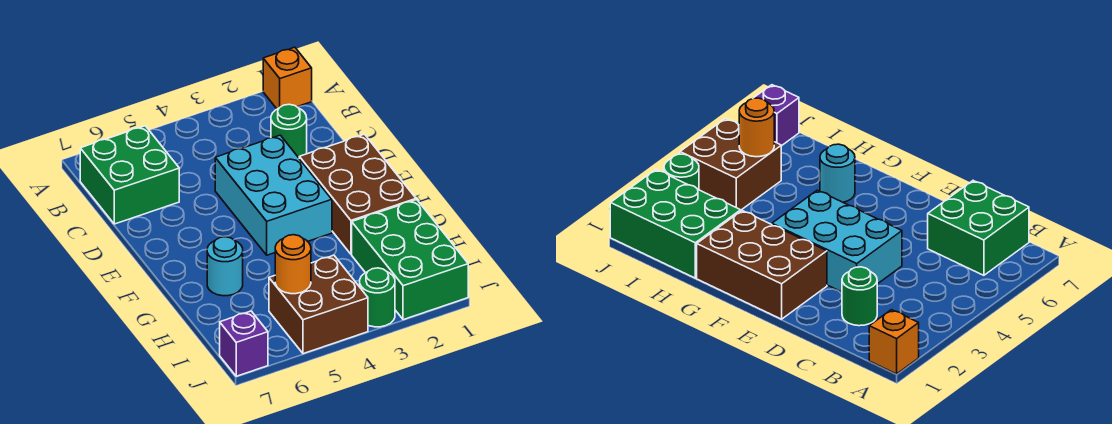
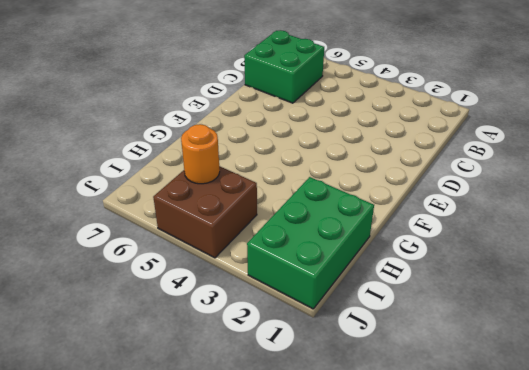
none -> orange 1x1 brick [263,47,312,109]
none -> green 1x1 round brick [271,104,307,158]

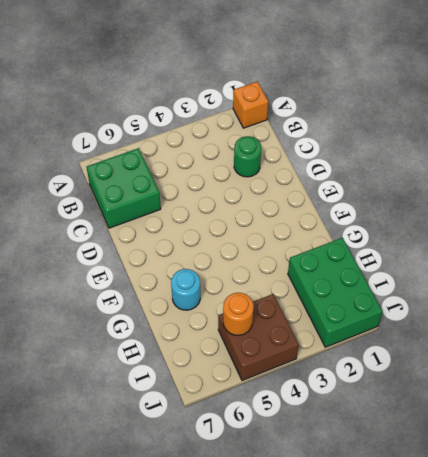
none -> cyan 2x3 brick [215,135,332,255]
none -> brown 2x3 brick [299,134,416,254]

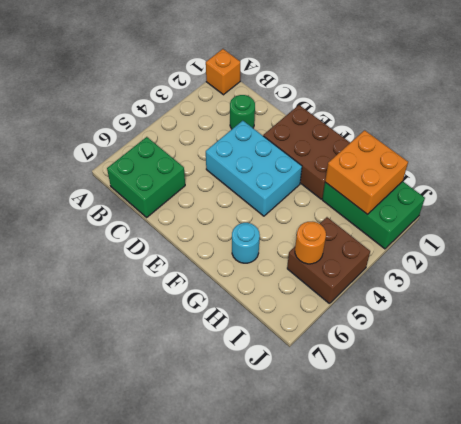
orange 2x2 brick [325,130,408,215] -> none
none -> green 1x1 round brick [360,268,395,327]
none -> purple 1x1 brick [220,311,268,376]

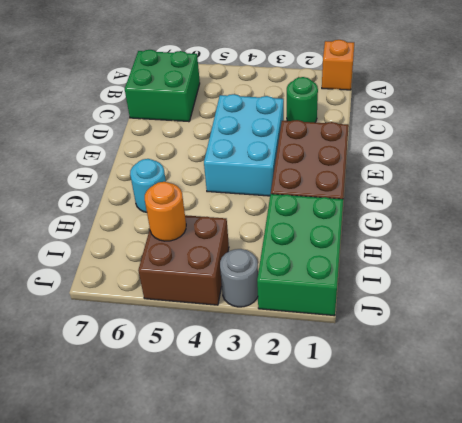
grey 1x1 round brick [220,249,258,307] -> green 1x1 round brick [360,268,395,327]
none -> purple 1x1 brick [220,311,268,376]

